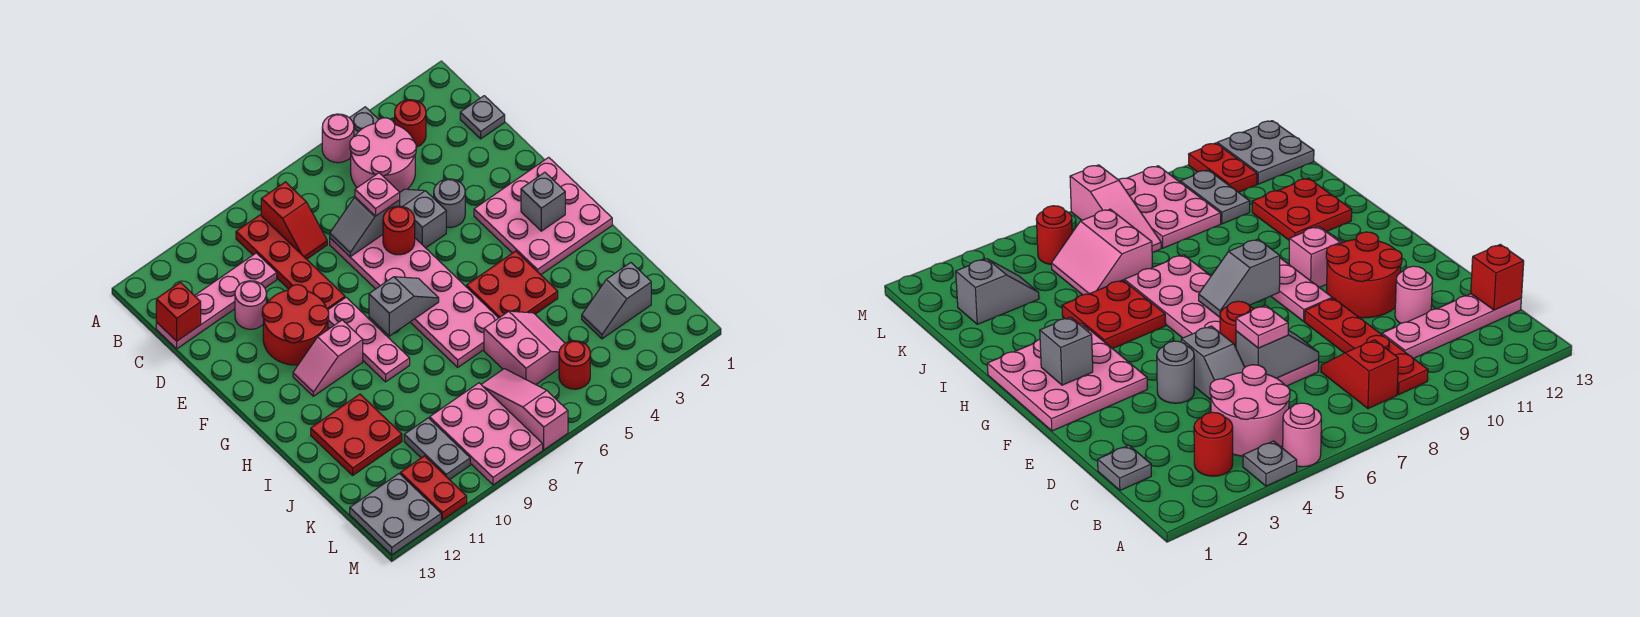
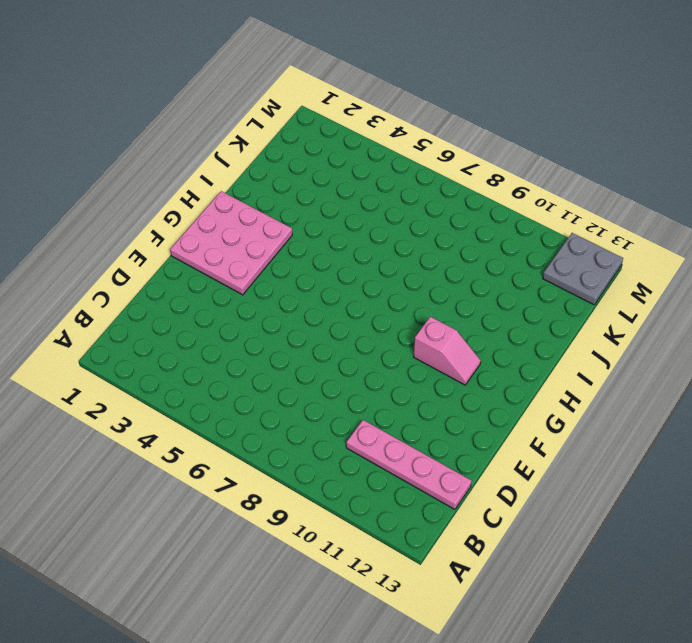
none -> grey 1x1 plate [350,107,379,137]
none -> pink 1x1 round brick [322,114,354,163]
none -> red 1x1 round brick [395,100,426,147]
none -> pink 2x2 round brick [350,118,416,192]

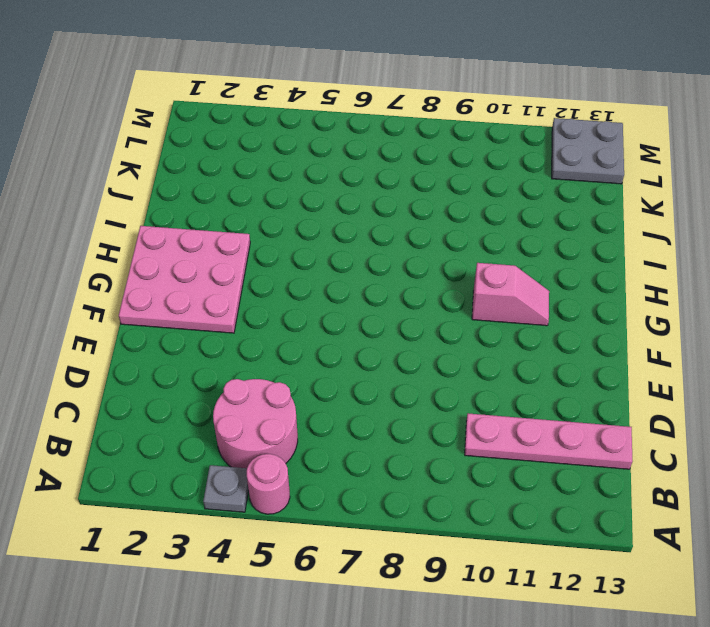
none -> red 1x1 round brick [395,100,426,147]
none -> red 1x2 slope [261,182,327,259]
none -> red 1x4 plate [236,215,345,309]
none -> grey 1x1 plate [460,96,505,139]

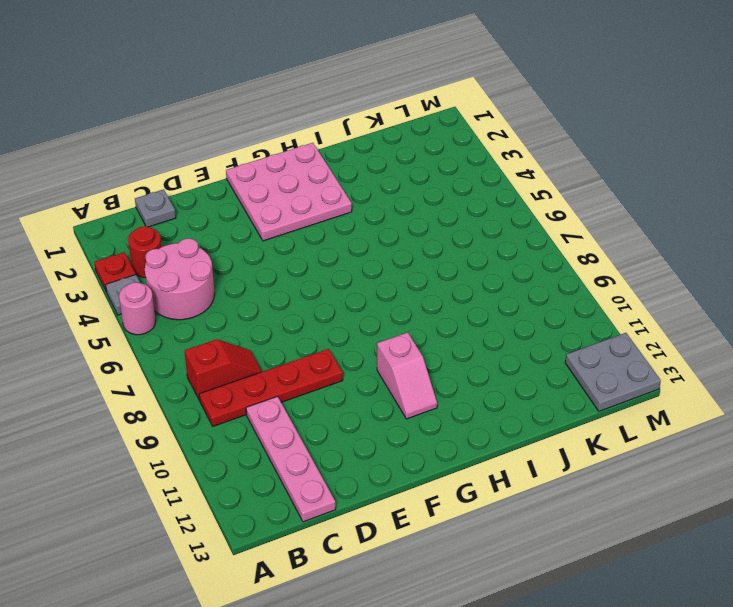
red 1x1 plate [94,252,136,292] -> none
none -> grey 1x2 slope [400,189,446,248]
none -> pink 2x6 plate [330,235,498,367]
none -> pink 1x1 round brick [235,281,266,329]
none -> grey 1x1 round brick [434,179,465,228]

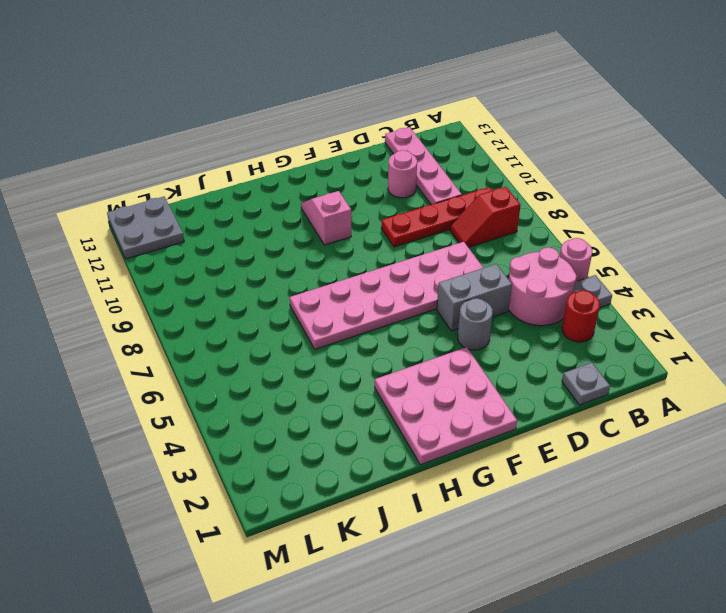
grey 1x2 brick [437,264,512,331] -> grey 1x2 slope [400,189,446,248]
none -> red 2x2 round brick [262,285,329,365]
none -> pink 1x3 plate [328,297,410,382]
none -> red 2x2 plate [466,251,558,318]
none -> red 2x2 plate [311,394,402,475]

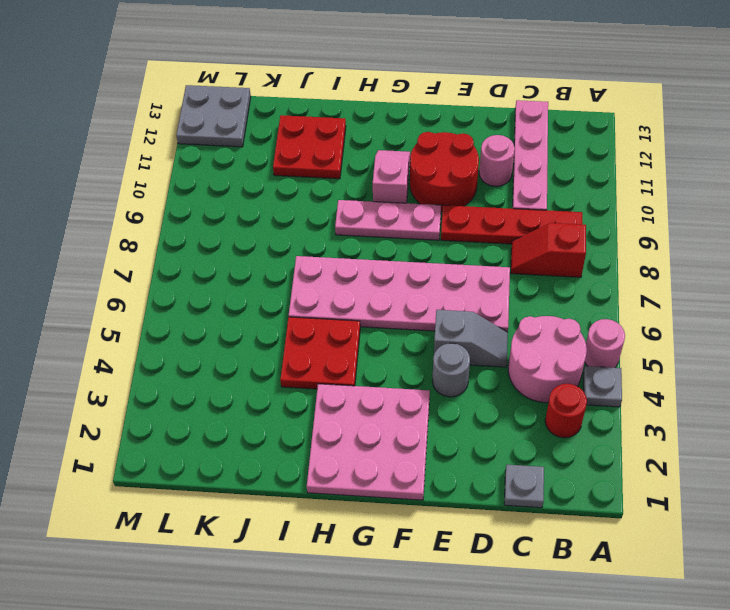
none -> pink 2x2 slope [484,311,565,385]
none -> grey 1x2 slope [582,263,651,339]
none -> pink 1x3 slope [481,369,568,450]
none -> pink 2x3 plate [430,383,543,485]

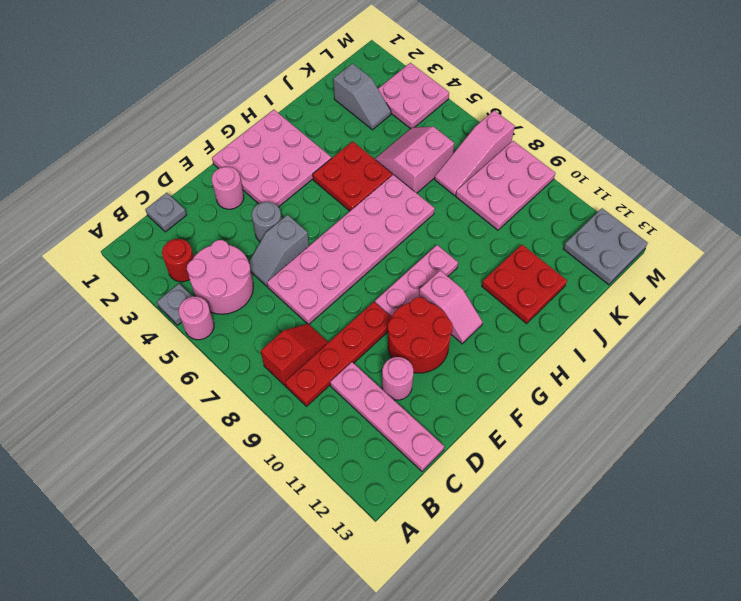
pink 1x1 round brick [212,167,244,209] -> none
pink 2x2 plate [378,63,449,129] -> none
none -> grey 1x2 plate [404,418,470,480]
none -> red 1x1 round brick [559,341,590,389]
none -> red 1x2 plate [400,456,467,520]
none -> red 1x1 brick [156,282,201,341]

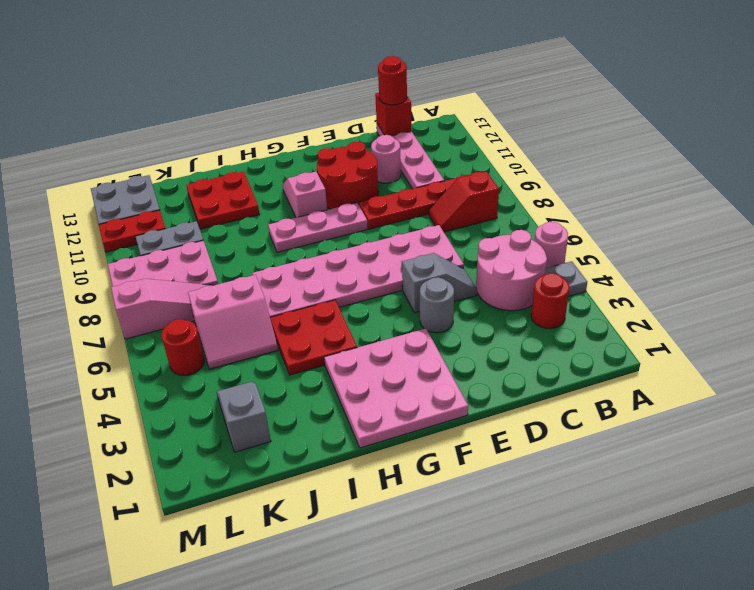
red 1x1 round brick [378,56,407,105] -> red 1x1 round brick moved to [383,206,415,255]
none -> grey 1x1 plate [460,96,505,139]
none -> grey 1x2 slope [330,197,400,257]
none -> grey 1x1 brick [521,172,565,231]
none -> grey 1x2 slope [369,277,439,336]

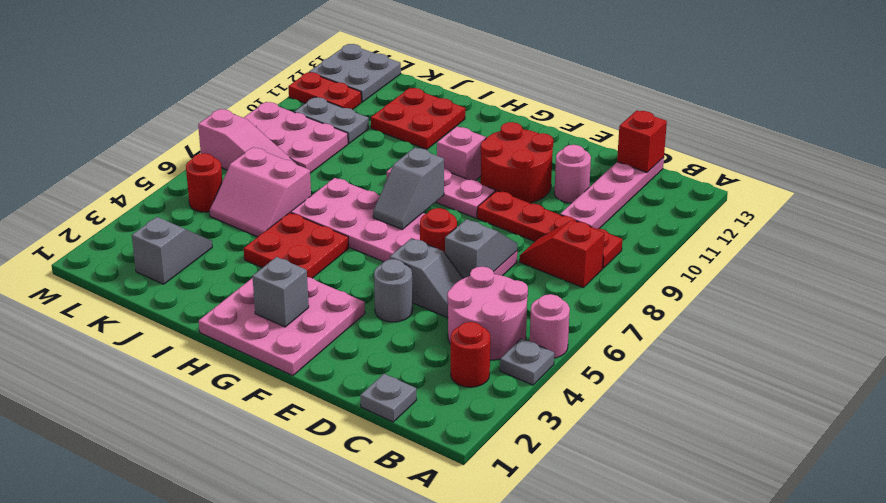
none -> pink 1x1 plate [355,173,400,216]

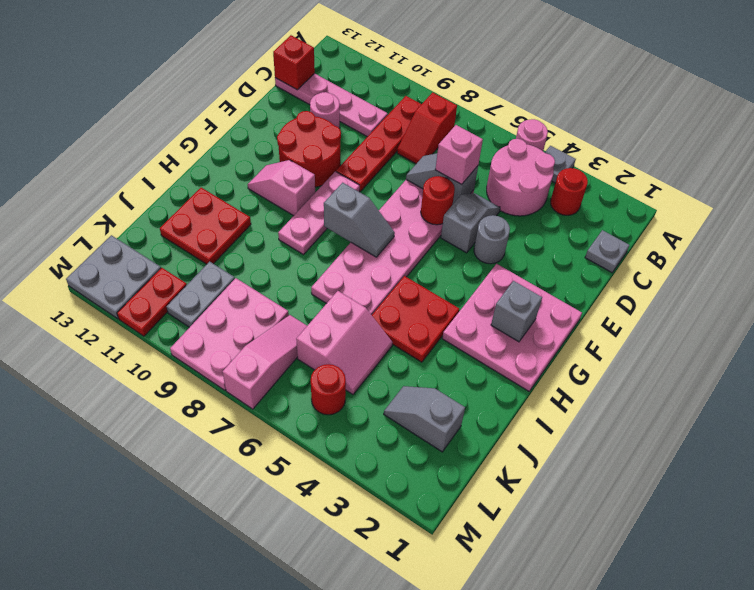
pink 1x1 brick [435,125,483,185] -> pink 1x1 plate [355,173,400,216]

